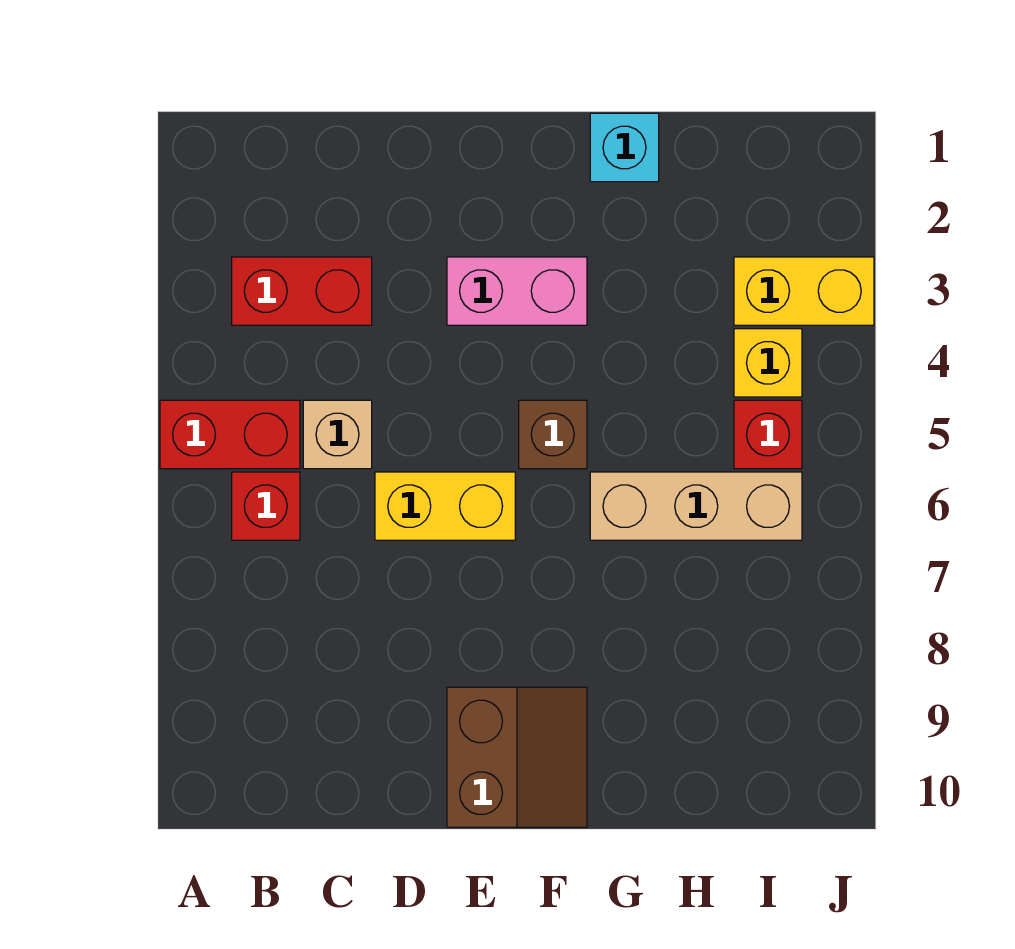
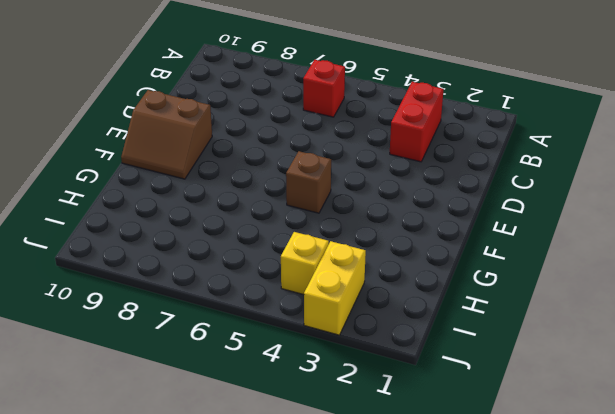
none -> red 1x2 brick [160,400,300,469]
none -> tan 1x1 brick [303,400,372,469]
none -> yellow 1x2 brick [375,472,515,540]

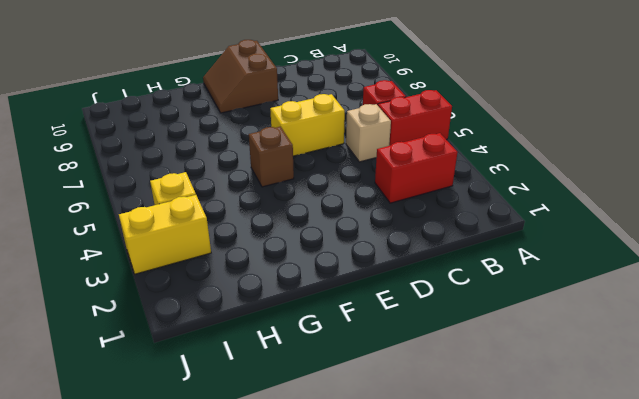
none -> pink 1x2 brick [447,257,587,325]
none -> cyan 1x1 brick [590,113,659,182]
none -> tan 1x3 brick [590,472,802,540]

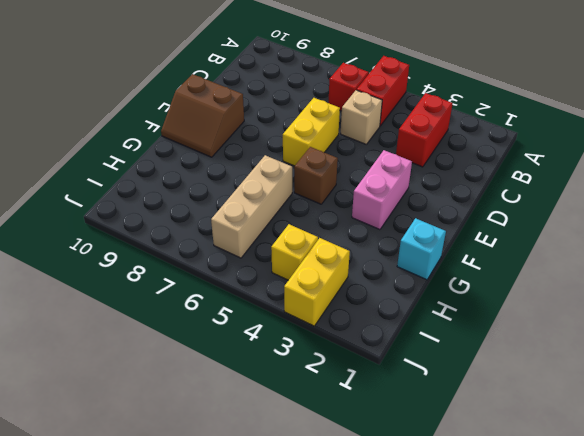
none -> red 1x1 brick [734,400,802,469]

